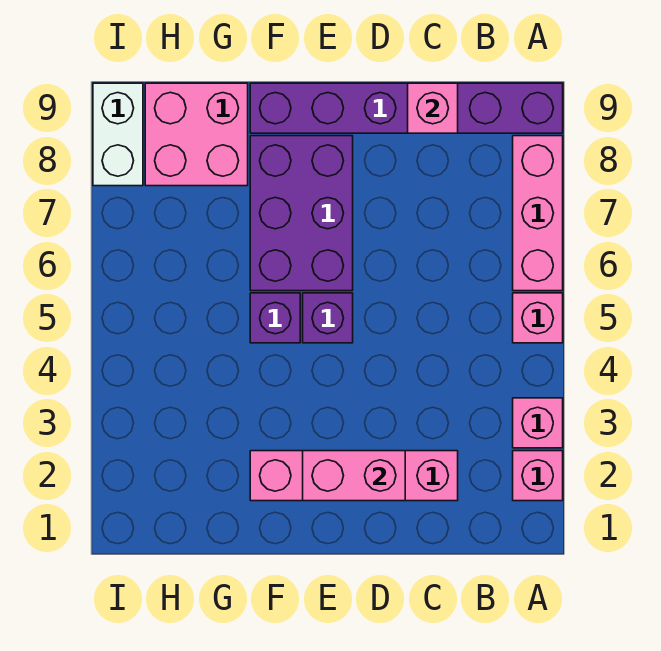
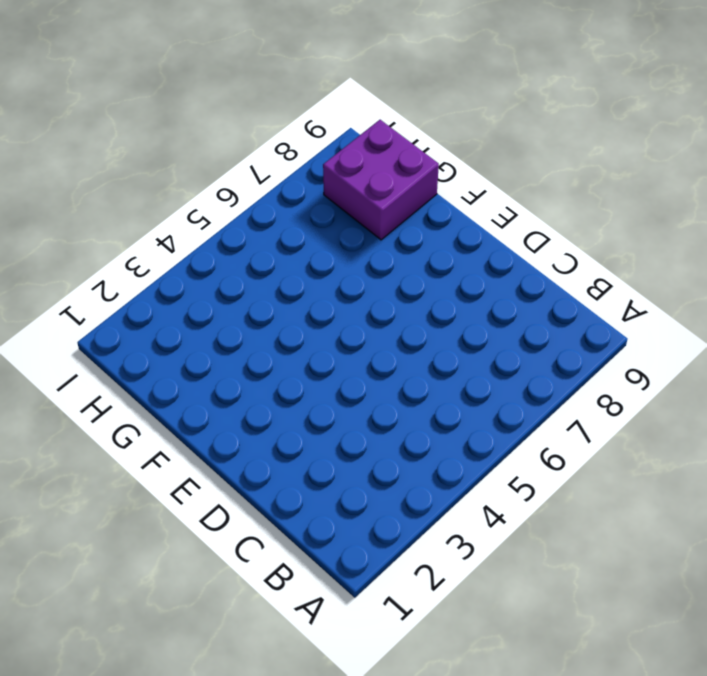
purple 2x2 brick [323,120,439,240] -> pink 2x2 brick [145,83,248,186]
none -> pink 1x1 brick [513,451,563,501]
none -> pink 1x1 brick [513,398,563,448]
none -> pink 1x1 brick [513,293,563,343]

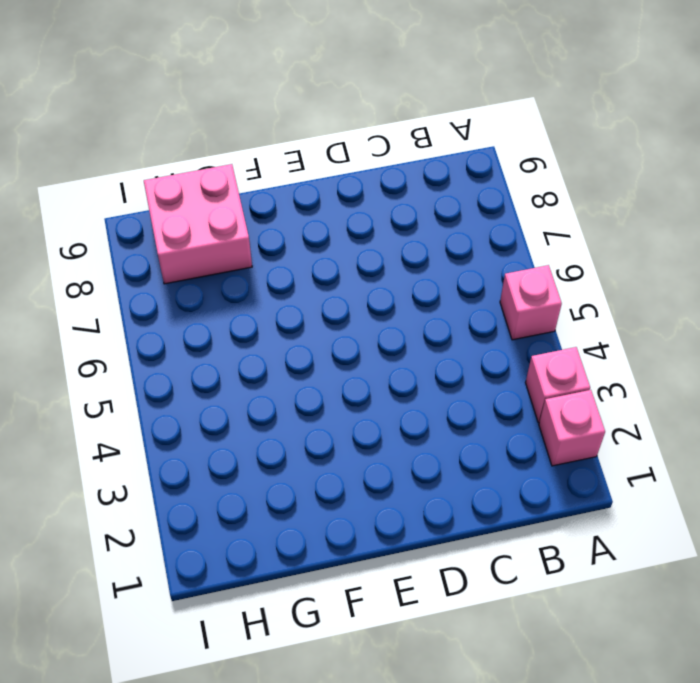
none -> pink 1x3 brick [513,136,563,291]
none -> purple 1x6 brick [250,83,563,133]
none -> pink 1x4 brick [250,451,458,501]

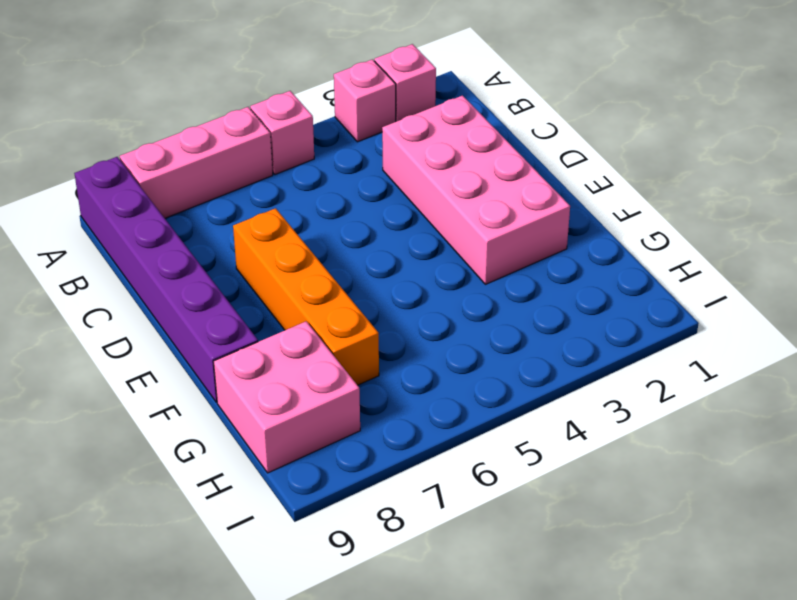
pink 2x4 brick [382,96,570,284] -> pink 1x4 brick [250,451,458,501]
orange 1x4 brick [233,208,379,385] -> purple 2x3 brick [250,136,353,291]
none -> purple 1x1 brick [303,293,353,343]
none -> purple 1x1 brick [250,293,300,343]
none -> white 1x2 brick [93,83,143,186]

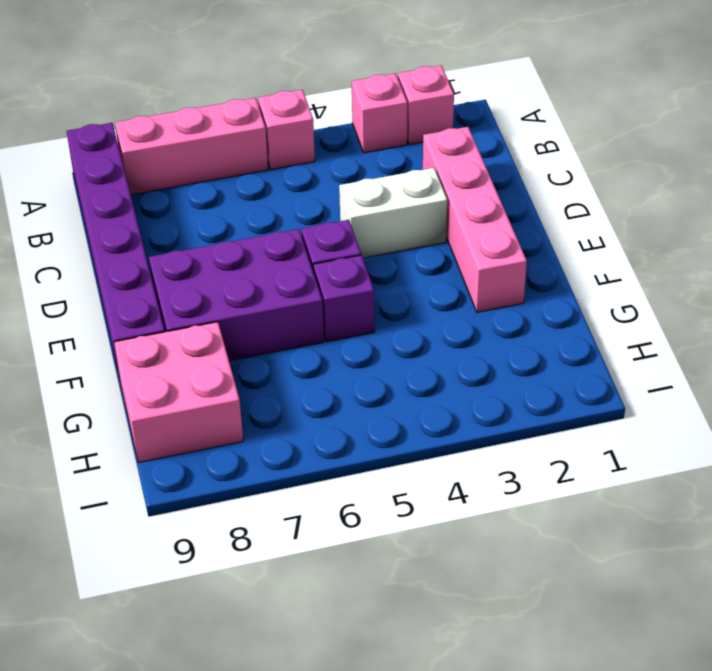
white 1x2 brick [339,168,447,258] -> white 1x2 brick moved to [93,83,143,186]
none -> pink 1x1 brick [408,83,458,133]
none -> pink 1x2 brick [303,451,405,501]

